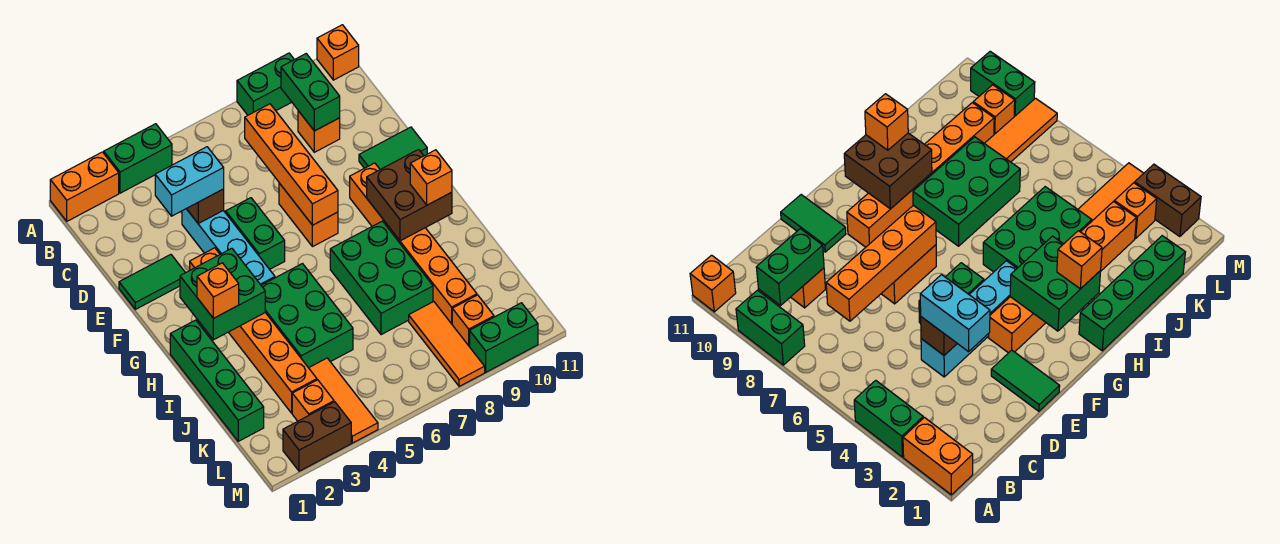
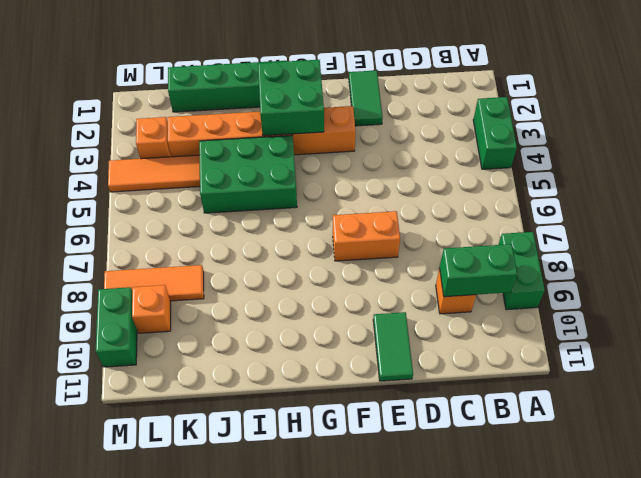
none -> orange 1x2 brick [50,152,119,221]
none -> orange 1x1 brick [317,25,359,80]
none -> cyan 1x4 brick [182,209,275,285]

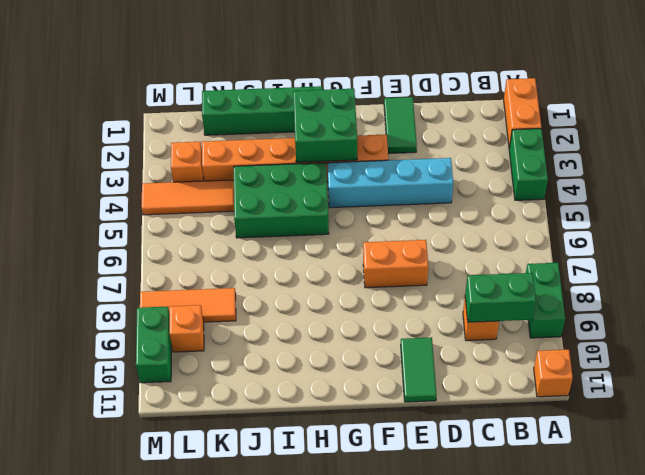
none -> green 1x2 brick [226,198,285,269]
none -> orange 1x6 brick [350,163,477,324]
none -> green 2x3 brick [330,221,433,335]

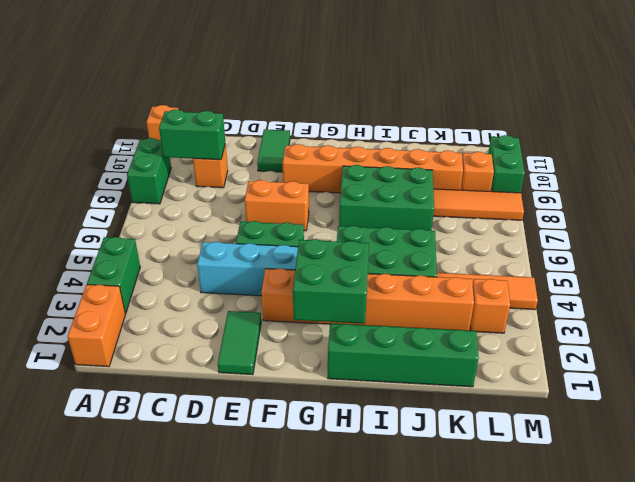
none -> brown 1x2 brick [283,402,351,471]
none -> orange 1x4 brick [245,104,338,225]
none -> brown 1x1 brick [187,189,224,223]

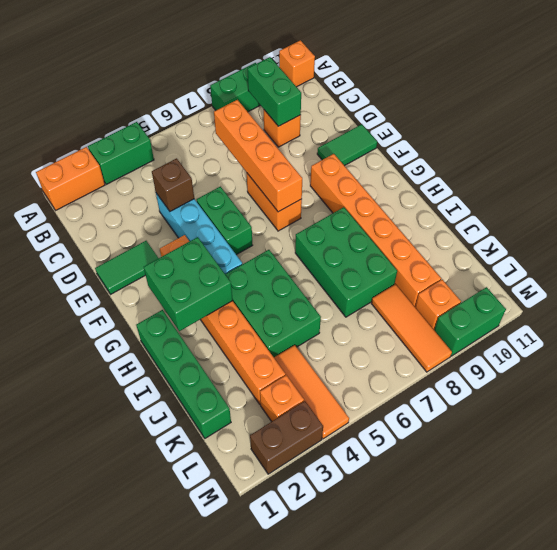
none -> brown 2x2 brick [367,149,452,241]
none -> cyan 1x2 brick [155,147,224,216]
none -> orange 1x1 brick [197,263,239,318]

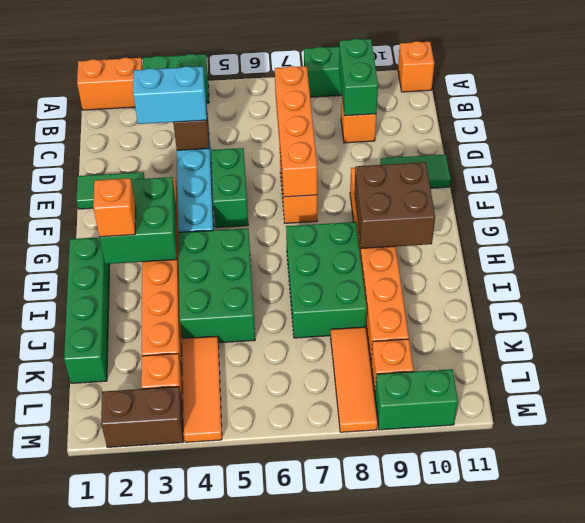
none -> orange 1x1 brick [410,150,452,205]

